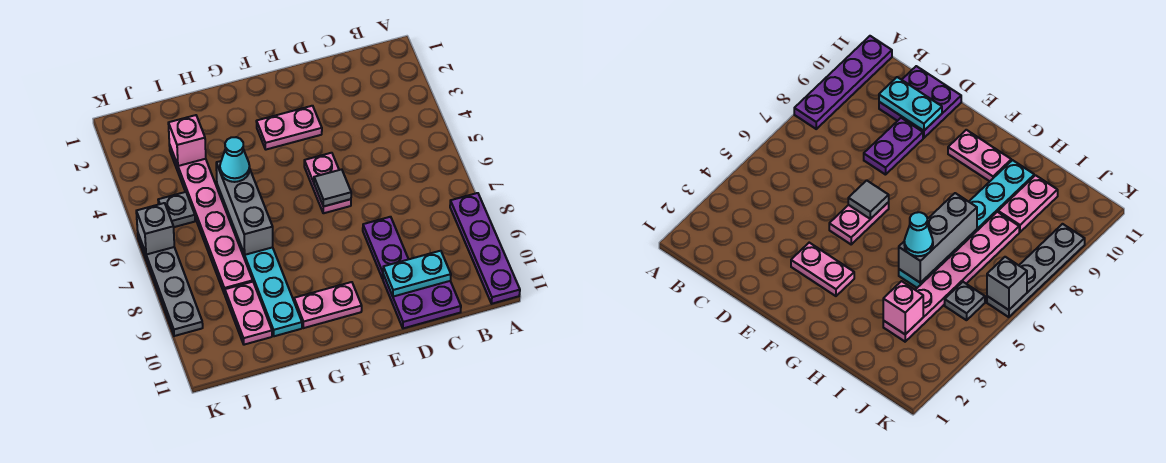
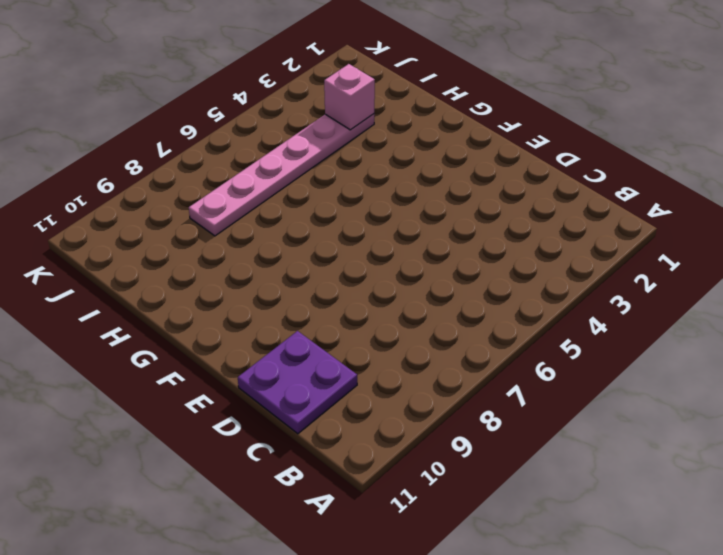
none -> purple 1x4 plate [450,193,520,304]
none -> purple 1x2 plate [363,217,408,279]
none -> pink 1x2 plate [256,106,322,150]

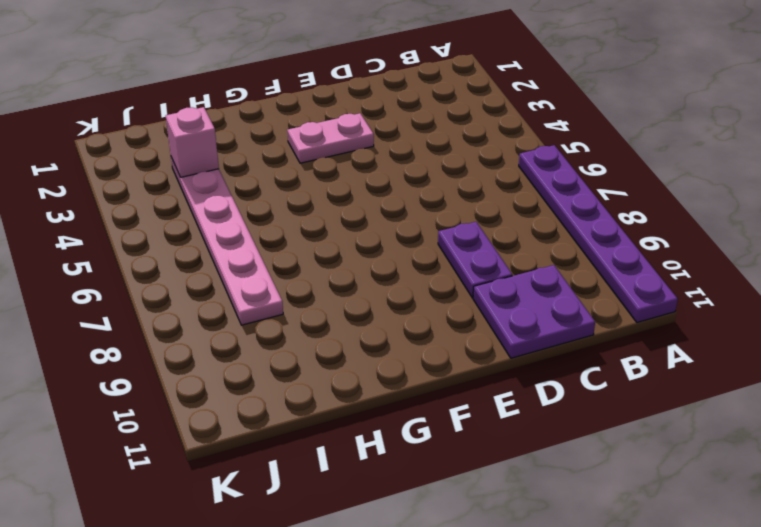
purple 1x6 plate [519,145,678,322] -> purple 1x4 plate [450,193,520,304]
none -> pink 1x2 plate [304,153,351,213]
none -> pink 1x2 plate [294,282,362,328]
none -> cyan 1x6 plate [217,185,302,336]

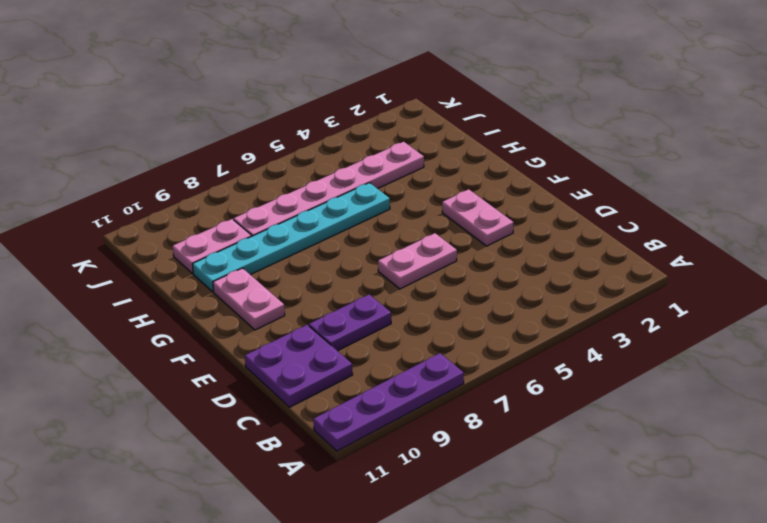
none -> grey 1x1 plate [158,192,195,227]
none -> grey 1x4 plate [138,234,203,336]
none -> cyan 1x2 plate [383,251,451,297]

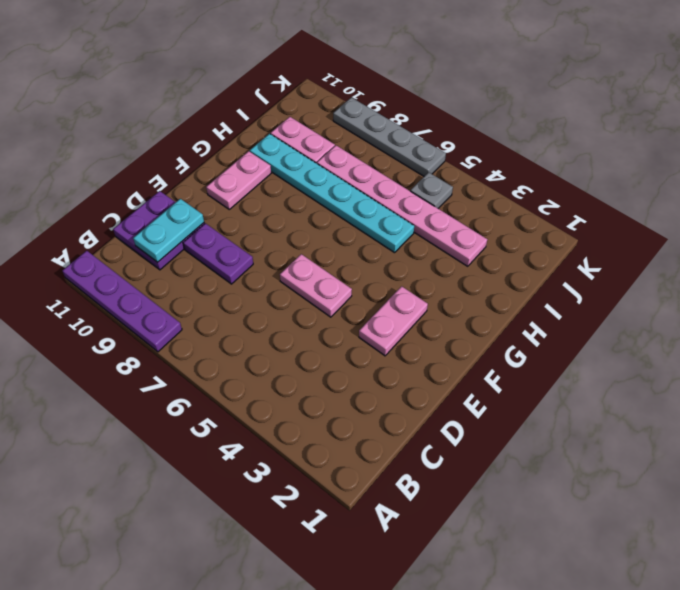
none -> grey 1x1 tile [314,169,351,207]
none -> grey 1x3 brick [216,161,273,255]
none -> pink 1x1 brick [168,115,206,166]

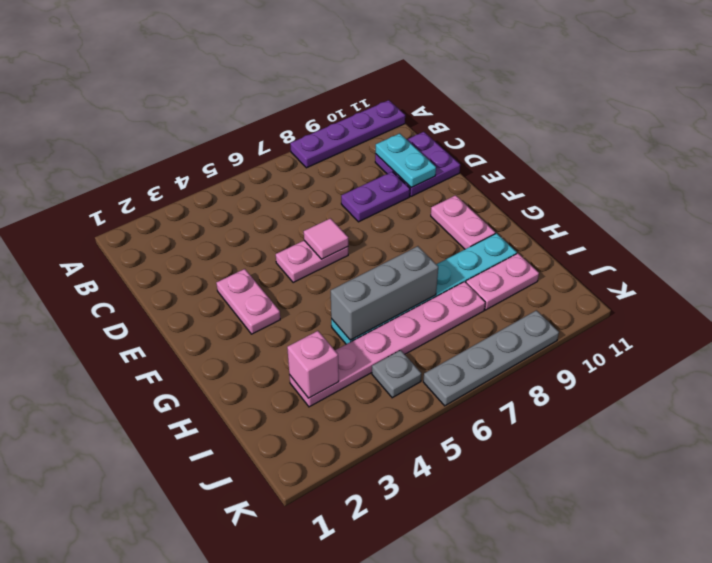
pink 1x1 tile [304,218,348,259] -> grey 1x1 tile [314,169,351,207]
none -> grey 1x1 brick [136,203,174,255]
none -> cyan 1x1 cone [220,137,250,182]

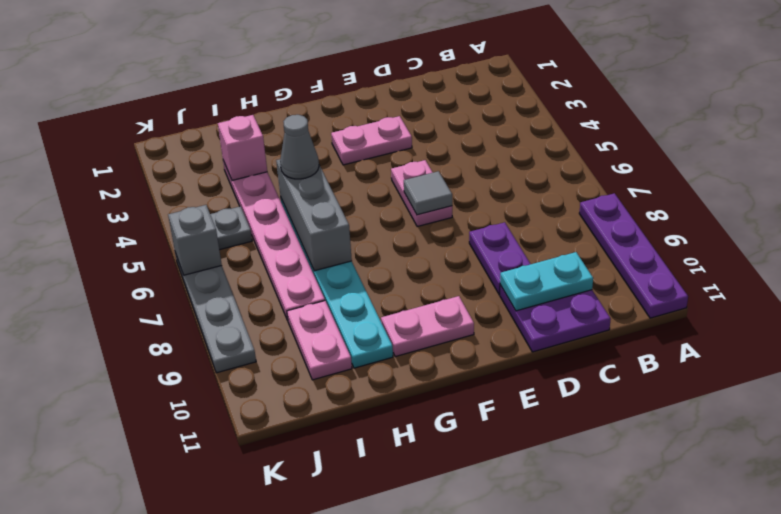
grey 1x1 cone [280,115,319,179] -> cyan 1x1 cone [220,137,250,182]

